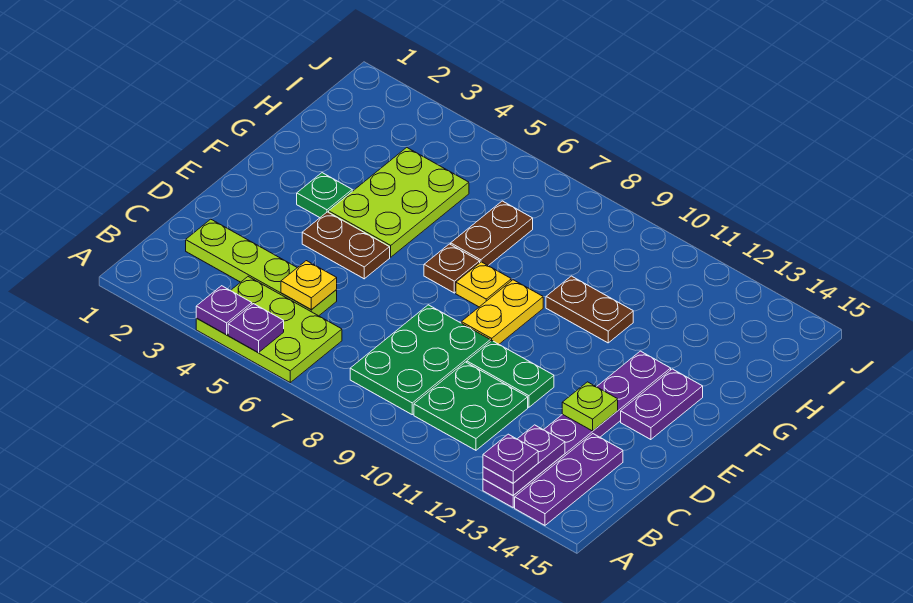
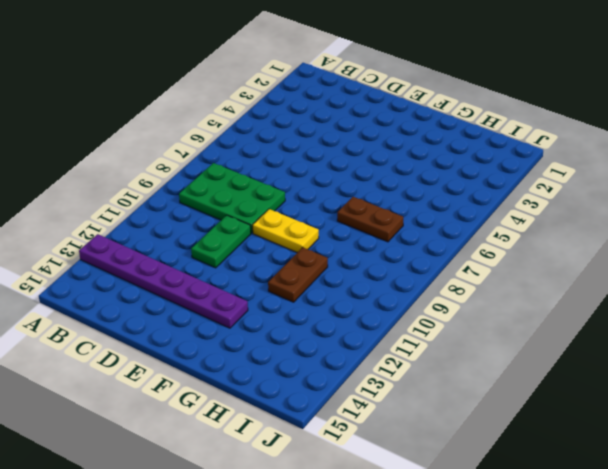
none -> lime 2x3 plate [196,277,342,382]
none -> purple 1x3 plate [515,434,623,525]
none -> green 2x2 plate [414,362,528,450]

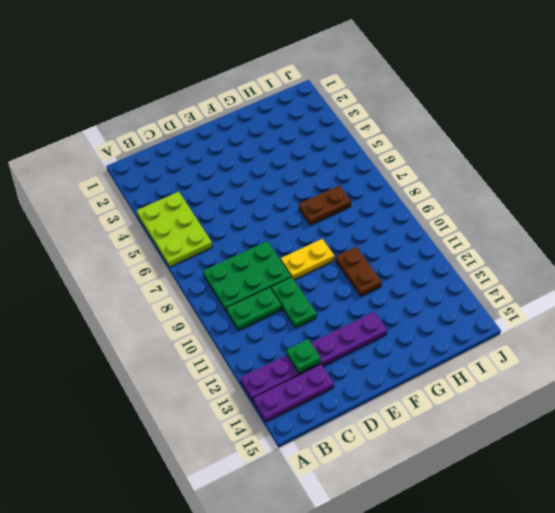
green 1x2 plate [227,287,282,331] -> green 2x2 plate [414,362,528,450]
green 1x1 plate [287,339,321,373] -> green 1x1 plate moved to [297,173,352,218]
none -> lime 1x4 plate [186,219,337,316]
none -> brown 1x2 plate [302,212,390,279]
none -> purple 1x2 plate [621,369,703,440]

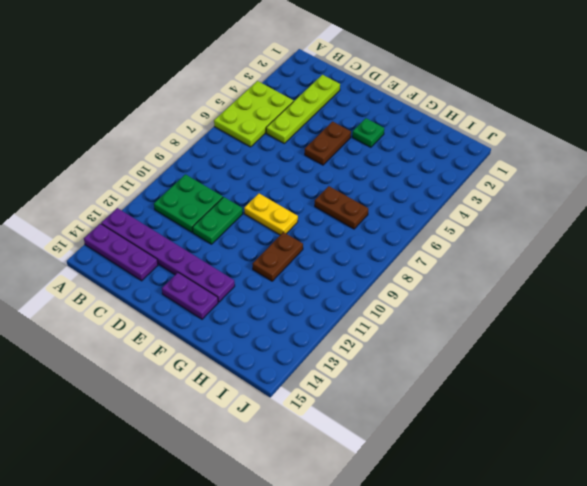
none -> green 2x3 plate [350,305,490,415]
none -> lime 2x3 plate [329,147,469,257]
none -> brown 1x1 plate [424,244,480,293]

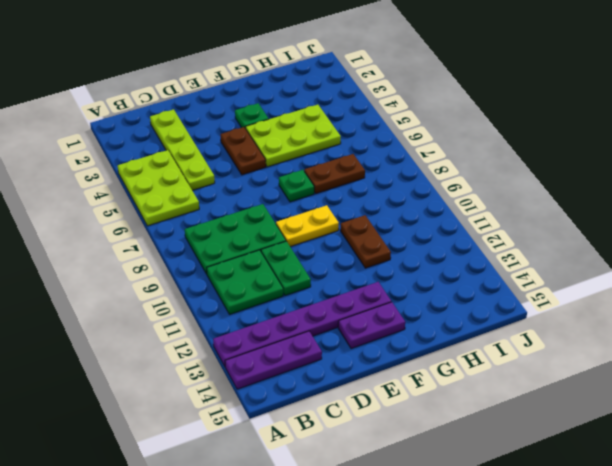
green 1x1 plate [279,170,314,202] -> brown 1x1 plate [424,244,480,293]
none -> yellow 1x1 plate [456,262,511,307]
none -> purple 1x1 plate [196,286,252,335]
none -> purple 1x1 plate [228,304,284,353]

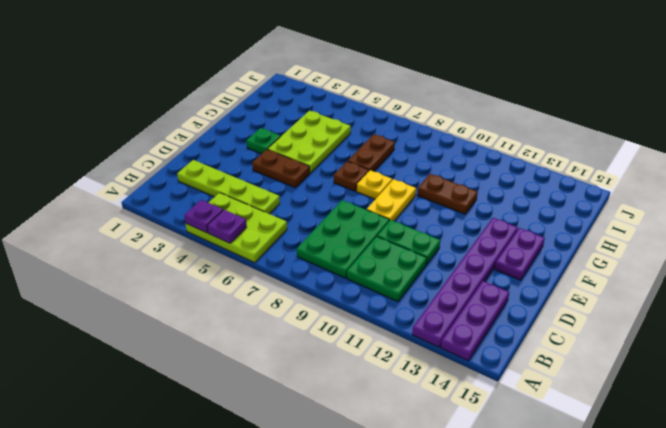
none -> purple 1x2 plate [483,425,565,495]
none -> yellow 1x1 plate [281,261,337,310]
none -> lime 1x1 plate [562,382,618,431]

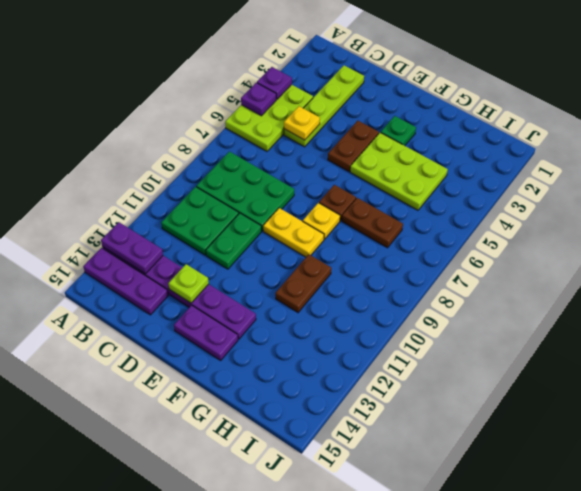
none -> purple 1x1 plate [483,434,538,483]

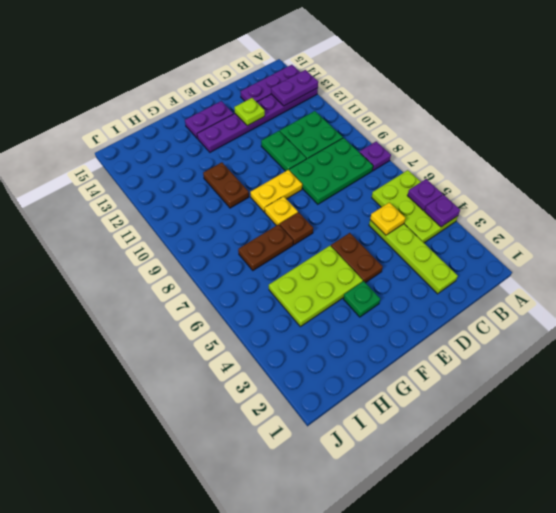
purple 1x1 plate [359,141,391,171] -> purple 1x1 plate moved to [483,434,538,483]

